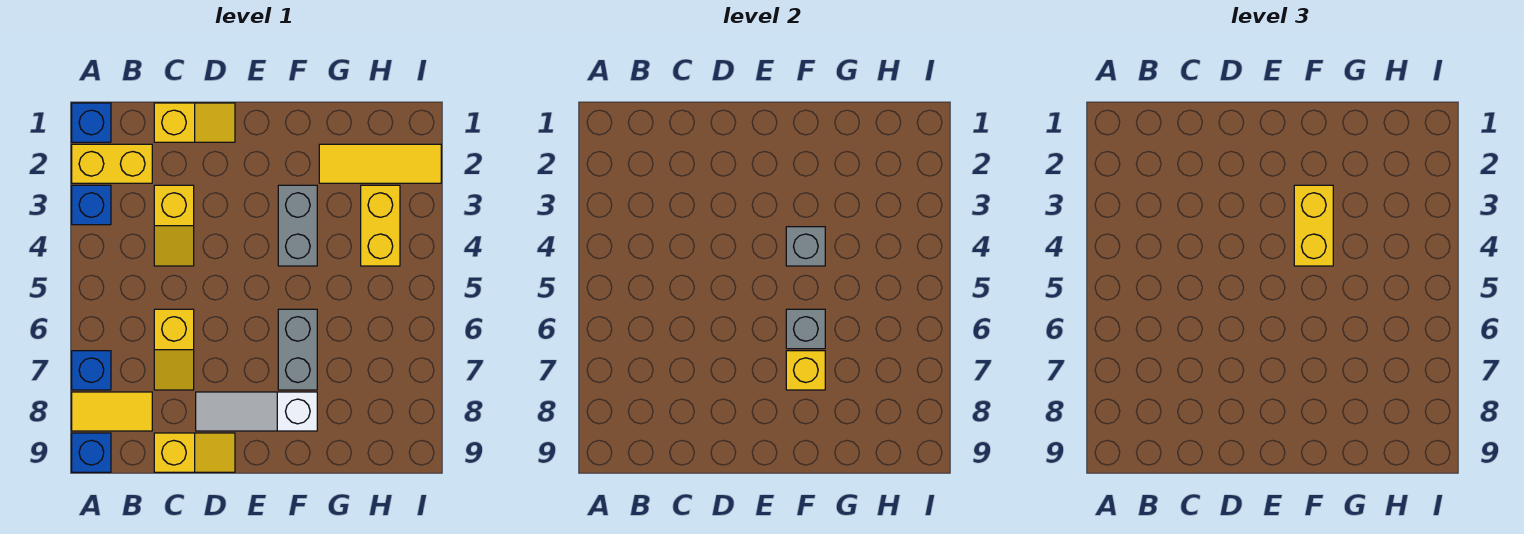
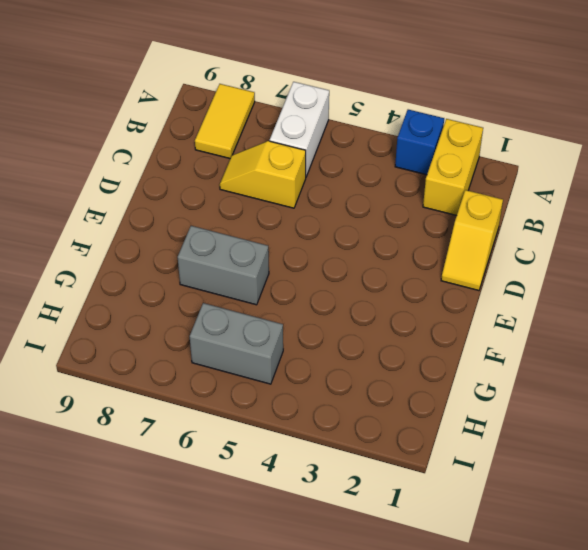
white 1x2 brick [270,82,329,177] -> none
grey 1x2 brick [190,303,283,384] -> grey 1x2 brick moved to [278,185,317,266]
none -> blue 1x1 brick [72,103,111,142]
none -> blue 1x1 brick [72,351,111,390]
none -> blue 1x1 brick [72,433,111,472]

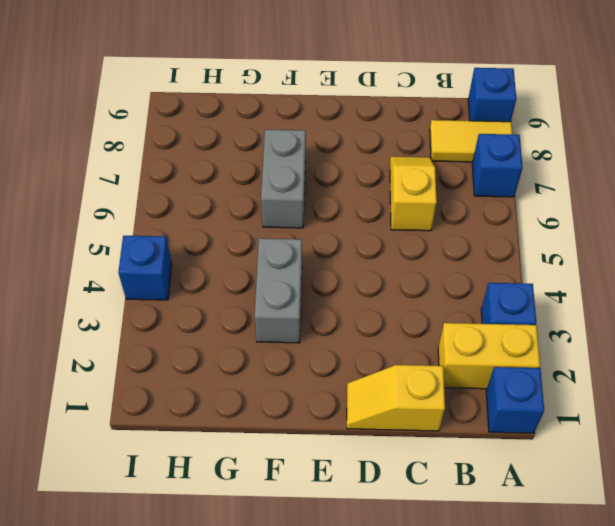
blue 1x1 brick [118,236,172,300] -> none
none -> yellow 1x2 slope [154,185,194,266]
none -> yellow 1x2 slope [154,433,235,472]
none -> white 1x3 slope [196,392,317,431]

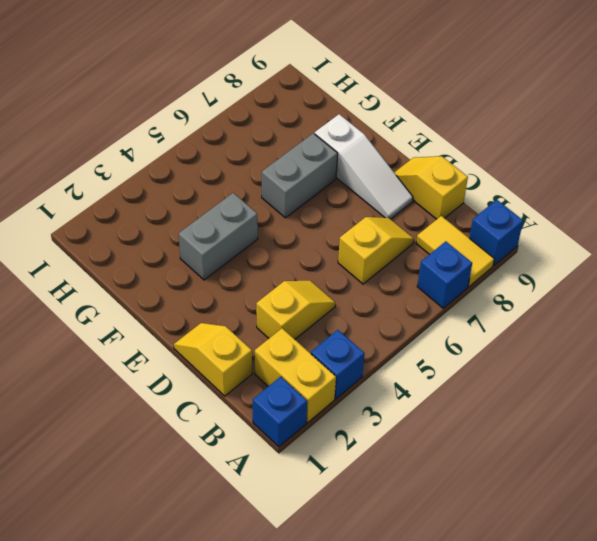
none -> yellow 1x3 tile [319,144,441,183]
none -> yellow 1x2 brick [361,185,400,266]
none -> grey 1x1 brick [786,227,825,266]

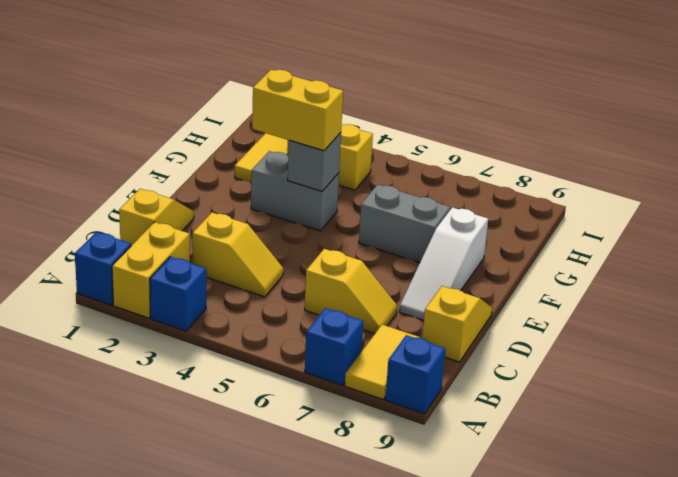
none -> grey 1x1 brick [786,309,825,349]
none -> yellow 1x1 brick [786,351,825,390]

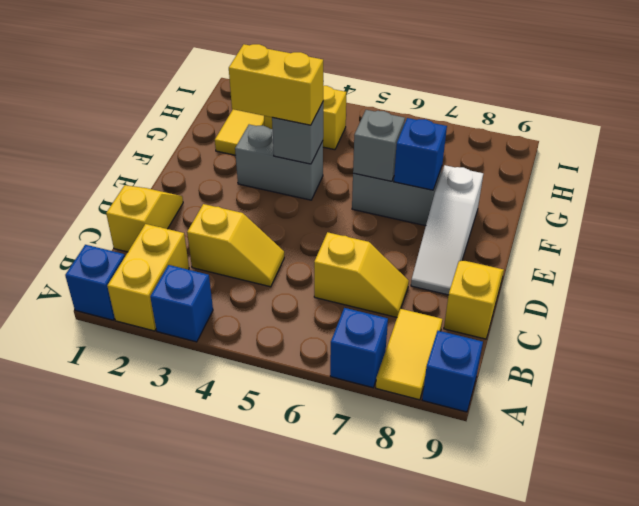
blue 1x1 brick [394,118,447,190] -> yellow 1x1 brick [786,351,825,390]

